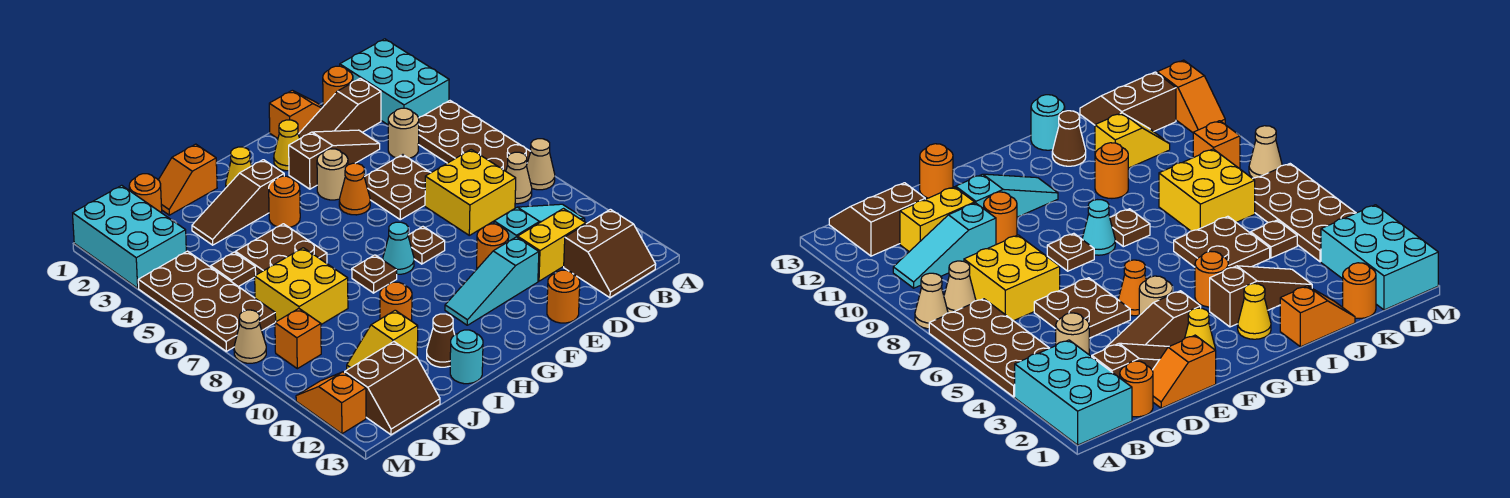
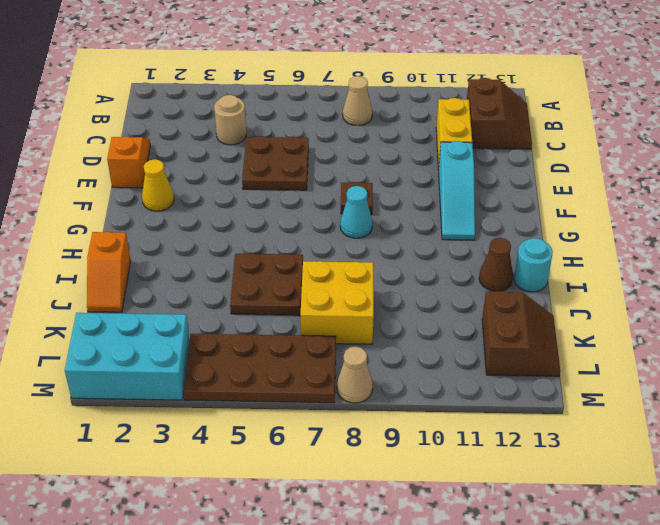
none -> cyan 2x3 brick [340,39,449,125]
none -> brown 2x4 plate [418,101,531,171]
none -> tan 1x1 cone [527,139,555,190]
none -> cyan 1x3 slope [494,204,585,242]

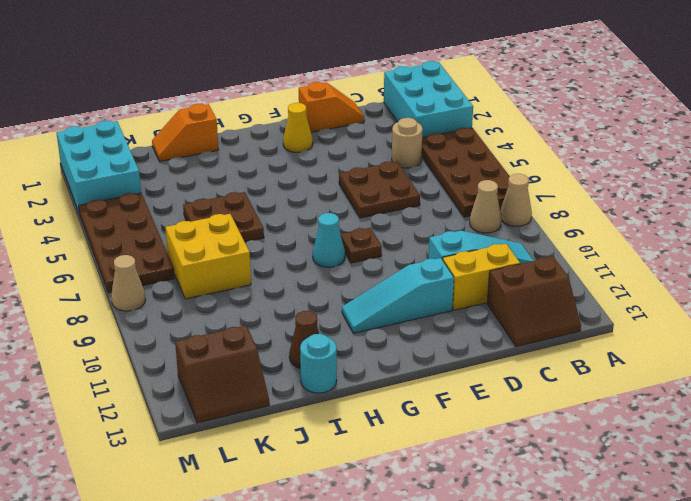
none -> orange 1x1 round brick [323,66,353,106]
none -> brown 1x3 slope [298,78,381,138]
none -> yellow 2x2 brick [425,150,516,235]
none -> brown 1x3 slope [289,130,380,189]

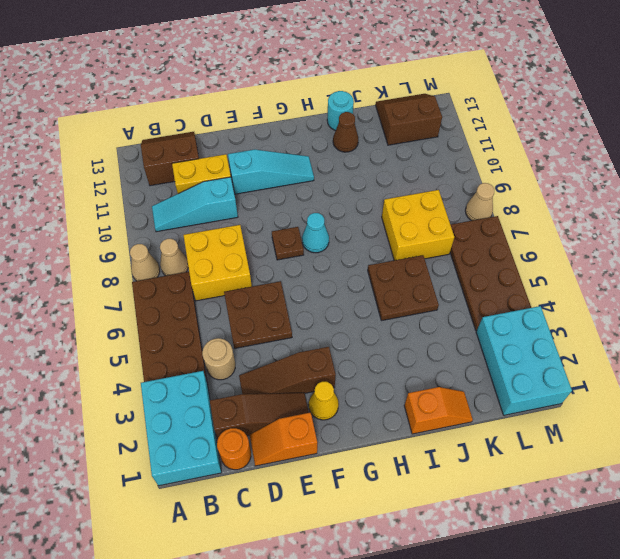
none -> orange 1x1 round brick [477,224,509,269]
none -> orange 1x1 round brick [547,270,580,323]
none -> tan 1x1 round brick [317,149,348,200]
none -> orange 1x1 cone [339,163,370,215]

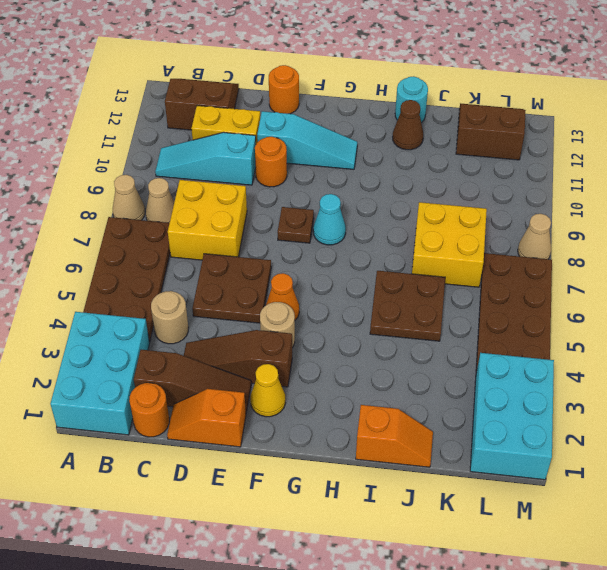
none -> yellow 1x1 cone [226,147,251,187]
none -> brown 1x3 slope [192,160,284,245]
none -> orange 1x1 round brick [269,176,300,227]
none -> brown 1x1 plate [352,255,397,293]

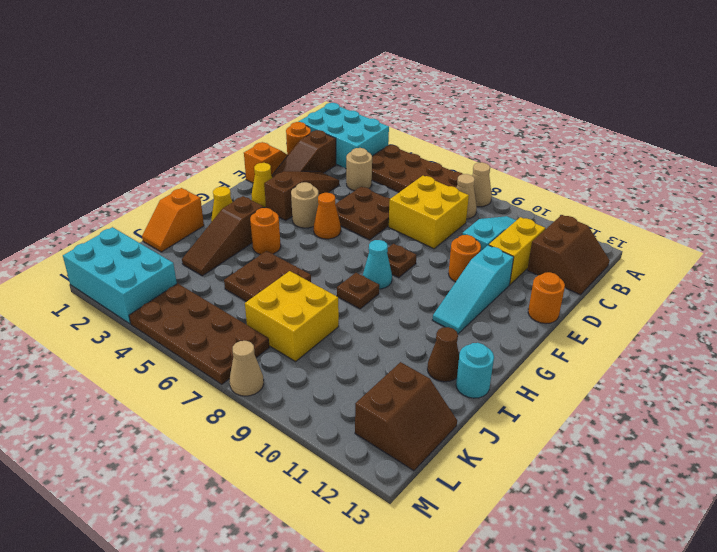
none -> orange 1x1 round brick [380,282,412,321]
none -> yellow 1x2 slope [347,310,418,370]
none -> orange 1x1 round brick [129,174,162,213]
none -> brown 1x1 plate [211,252,256,287]

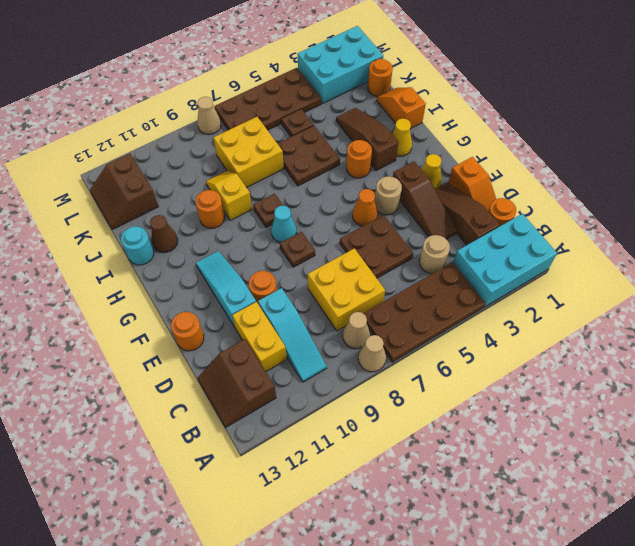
yellow 1x2 slope [206,171,252,220] -> yellow 1x2 slope moved to [347,310,418,370]
none -> orange 1x1 brick [275,309,321,369]
none -> orange 1x2 slope [296,372,366,434]

